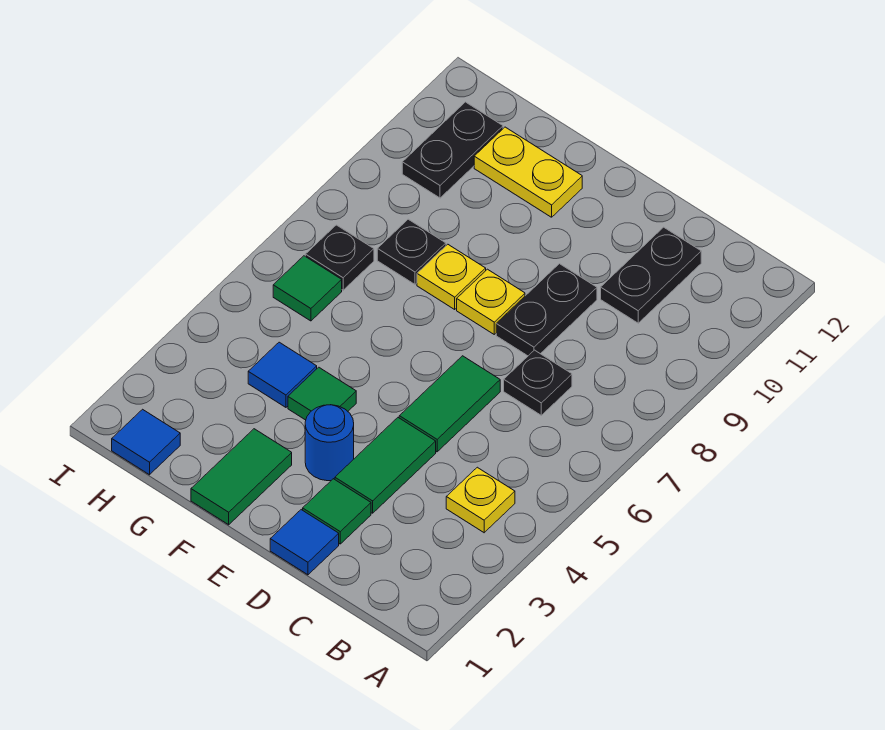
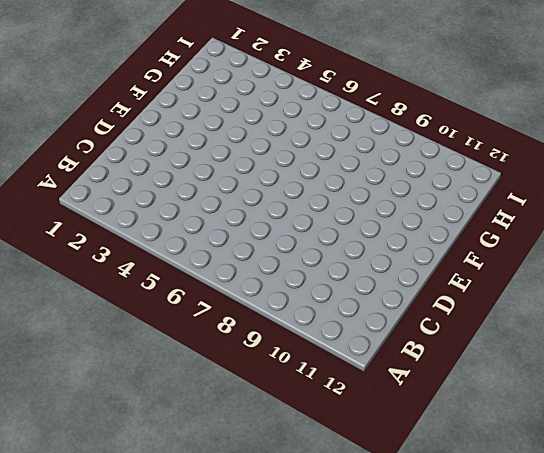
none -> yellow 1x1 plate [446,467,515,533]
none -> black 1x1 plate [504,350,572,415]
none -> black 1x2 plate [601,227,701,323]

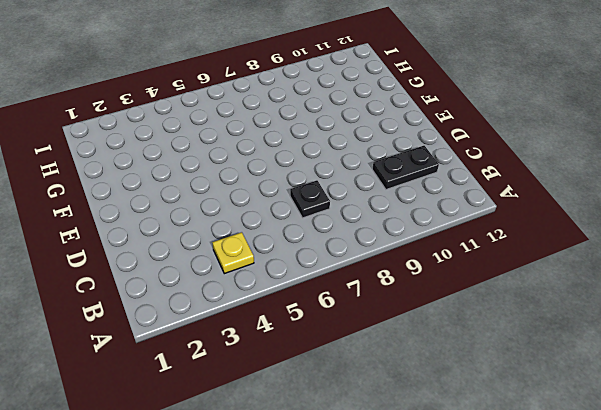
none -> blue 1x1 tile [270,510,339,575]
none -> green 1x1 tile [303,479,371,544]
none -> green 1x2 tile [335,418,436,513]

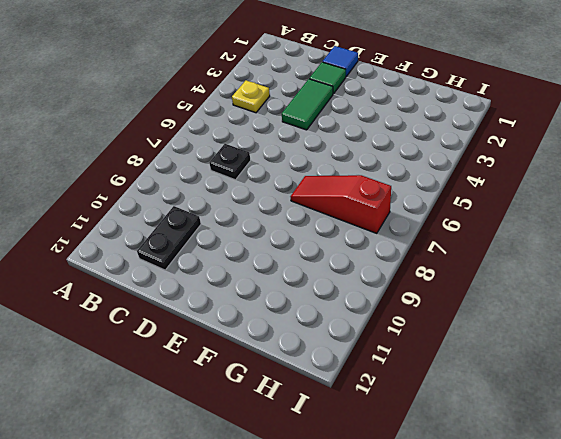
red 1x3 slope [290,175,391,233] -> black 1x1 plate [305,225,374,290]
none -> green 1x2 tile [399,356,500,452]
none -> black 1x2 plate [496,264,597,356]
none -> blue 1x1 round brick [305,405,354,481]

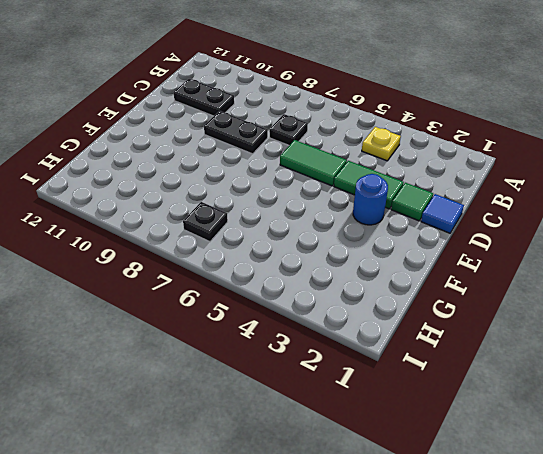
none -> yellow 1x1 plate [457,269,525,334]
none -> green 1x2 tile [191,429,292,525]
none -> green 1x1 tile [288,367,356,420]

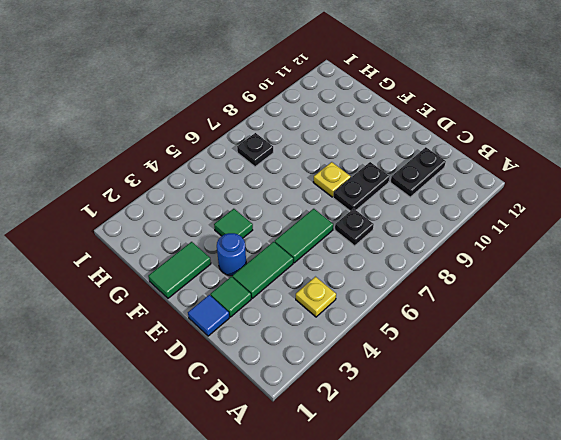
none -> yellow 1x1 plate [417,244,486,309]
none -> yellow 1x2 plate [474,127,582,217]
none -> blue 1x1 tile [248,342,317,407]

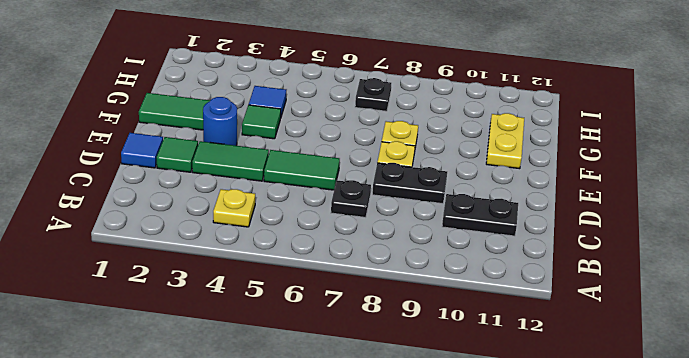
none -> black 1x1 plate [377,219,446,284]
none -> blue 1x1 tile [112,409,180,475]
none -> green 1x1 tile [273,256,342,321]

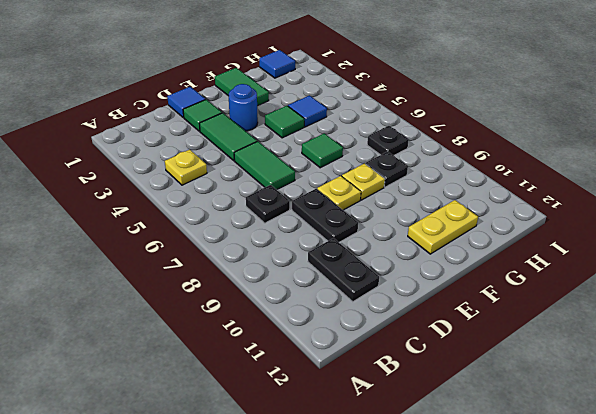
green 1x1 tile [302,133,343,168] -> green 1x1 tile moved to [273,256,342,321]
none -> black 1x2 plate [402,102,503,198]

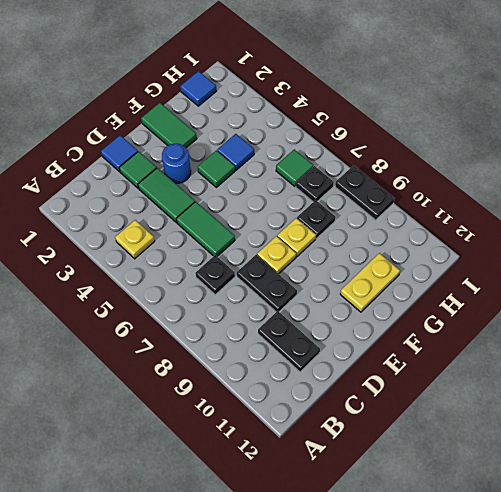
black 1x2 plate [335,165,394,220] -> black 1x2 plate moved to [402,102,503,198]

